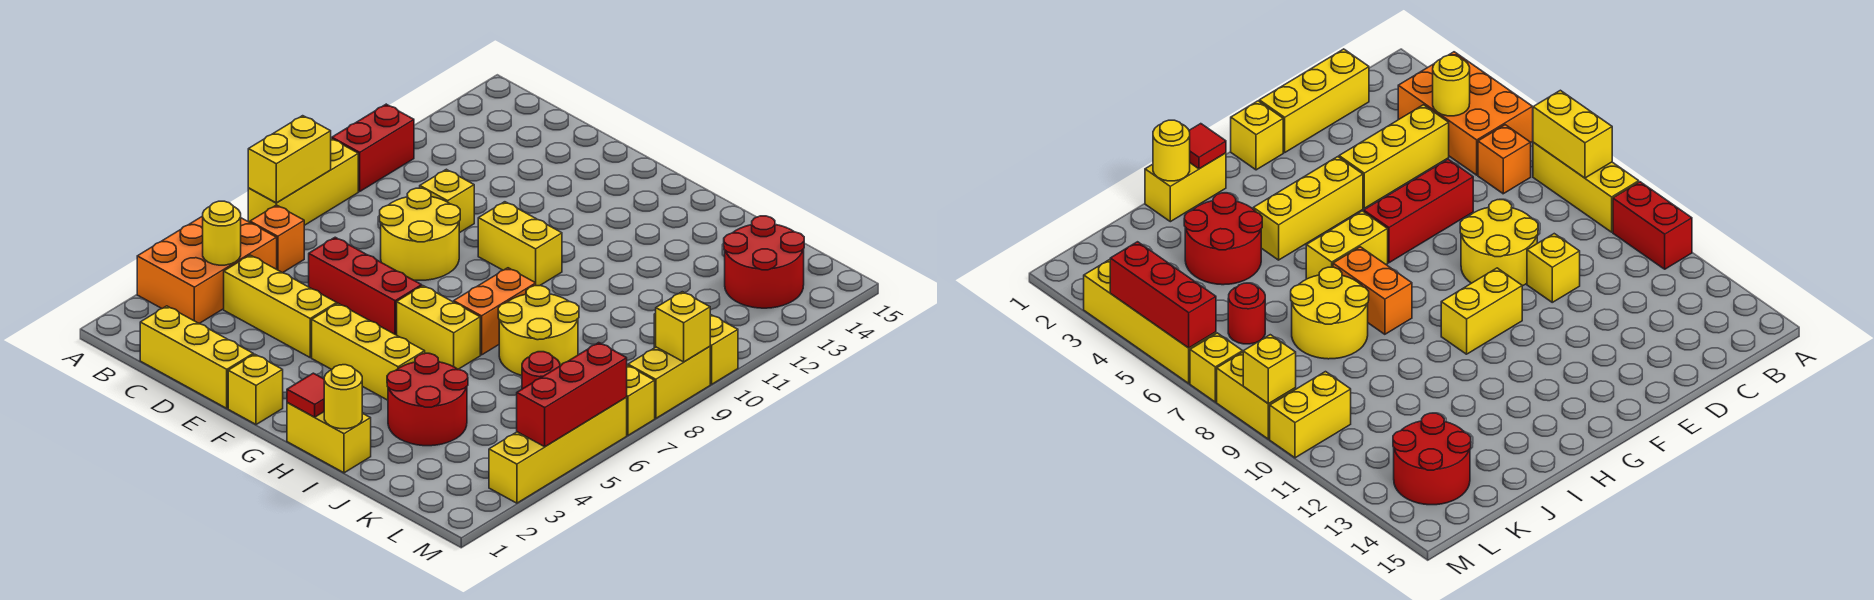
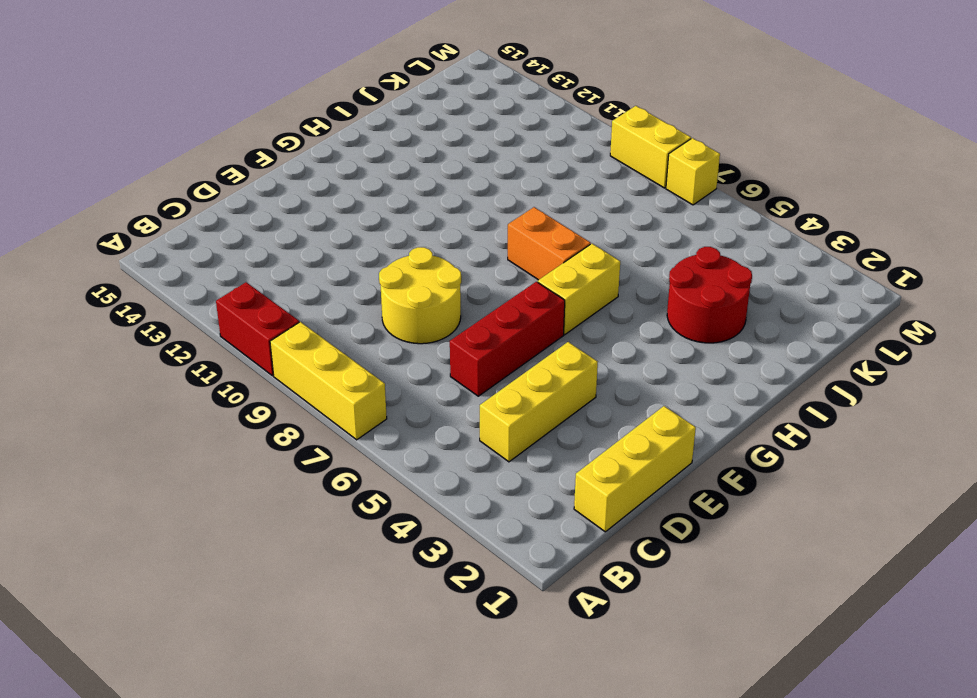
none -> orange 2x3 brick [137,216,277,323]
none -> orange 1x1 brick [250,205,304,273]
none -> yellow 1x1 brick [420,169,474,233]

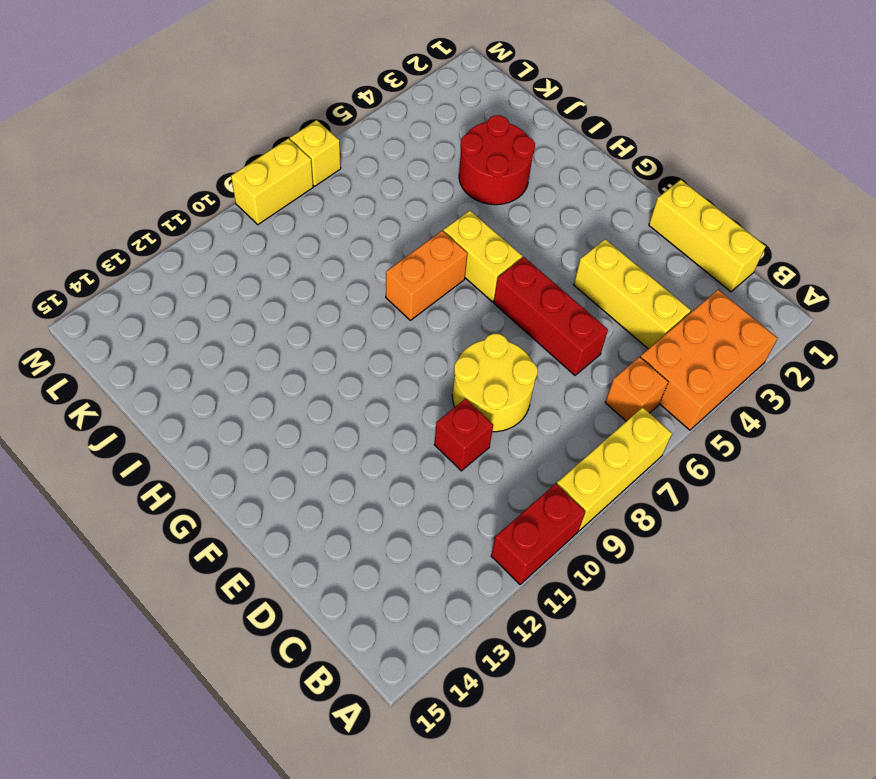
red 1x1 brick [434,399,493,471] -> yellow 1x1 brick [420,169,474,233]
none -> yellow 1x1 brick [228,354,283,425]
none -> yellow 1x3 brick [312,303,425,400]
none -> yellow 1x2 brick [478,202,562,286]

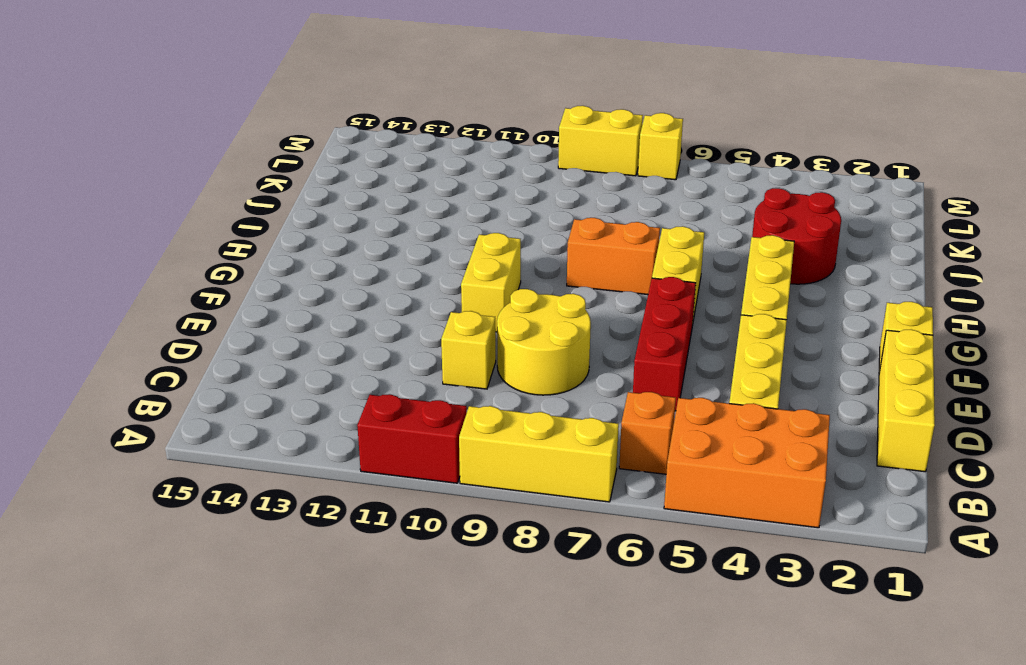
none -> yellow 1x2 brick [287,403,371,473]
none -> yellow 2x2 round brick [498,286,579,376]
none -> red 1x1 round brick [522,352,560,389]

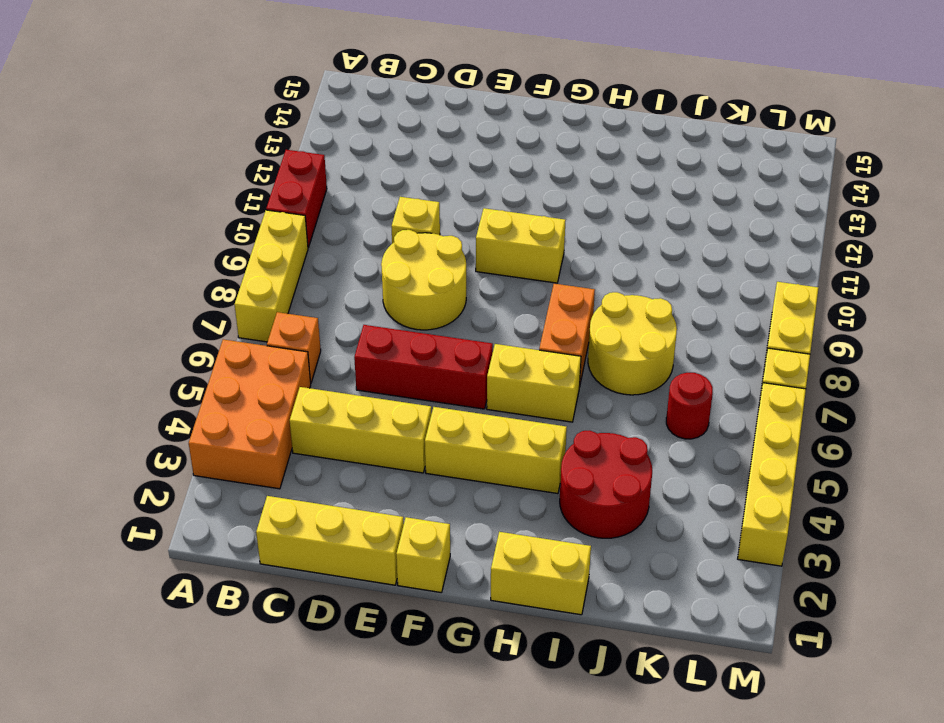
none -> red 2x2 round brick [724,216,804,308]
none -> yellow 1x2 brick [654,313,738,385]
none -> yellow 1x2 brick [248,116,331,203]

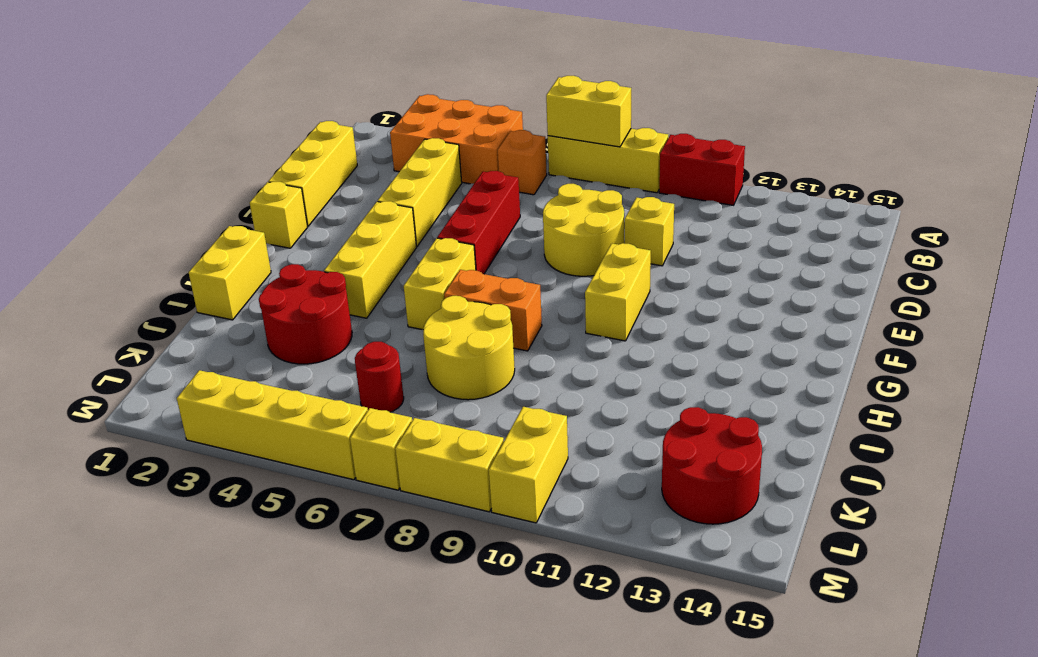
none -> yellow 1x1 round brick [203,201,241,265]
none -> red 1x1 tile [287,373,324,417]
none -> yellow 1x1 round brick [324,365,362,429]

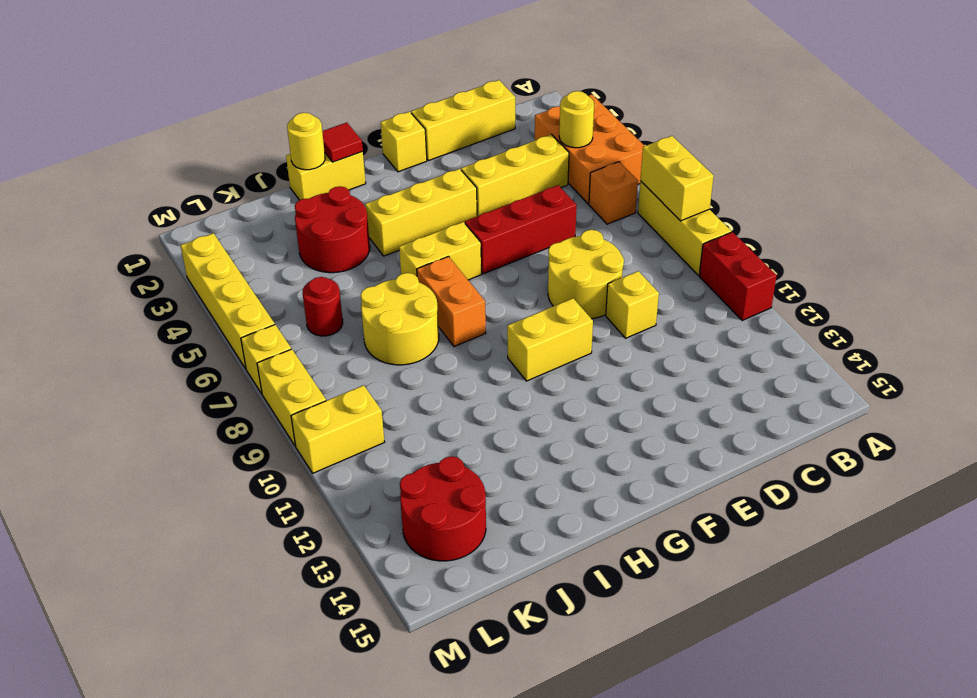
none -> red 1x3 brick [517,343,627,447]
none -> yellow 1x1 brick [656,292,710,362]

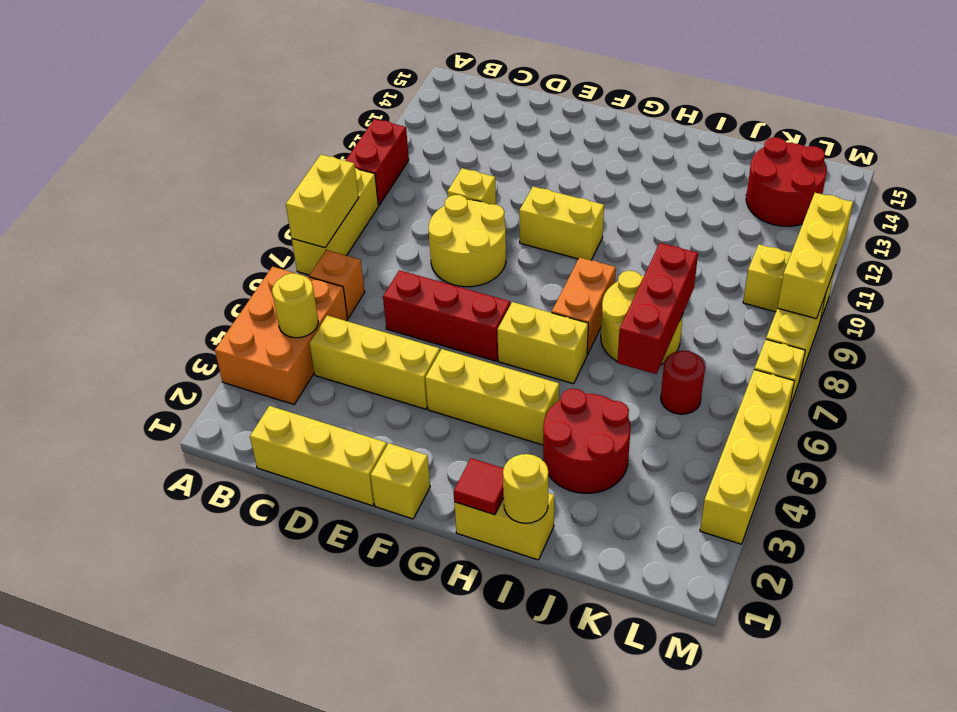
red 1x3 brick [617,243,698,374] -> red 1x3 brick moved to [517,343,627,447]
yellow 1x3 brick [777,193,853,319] -> yellow 1x1 brick [656,292,710,362]

